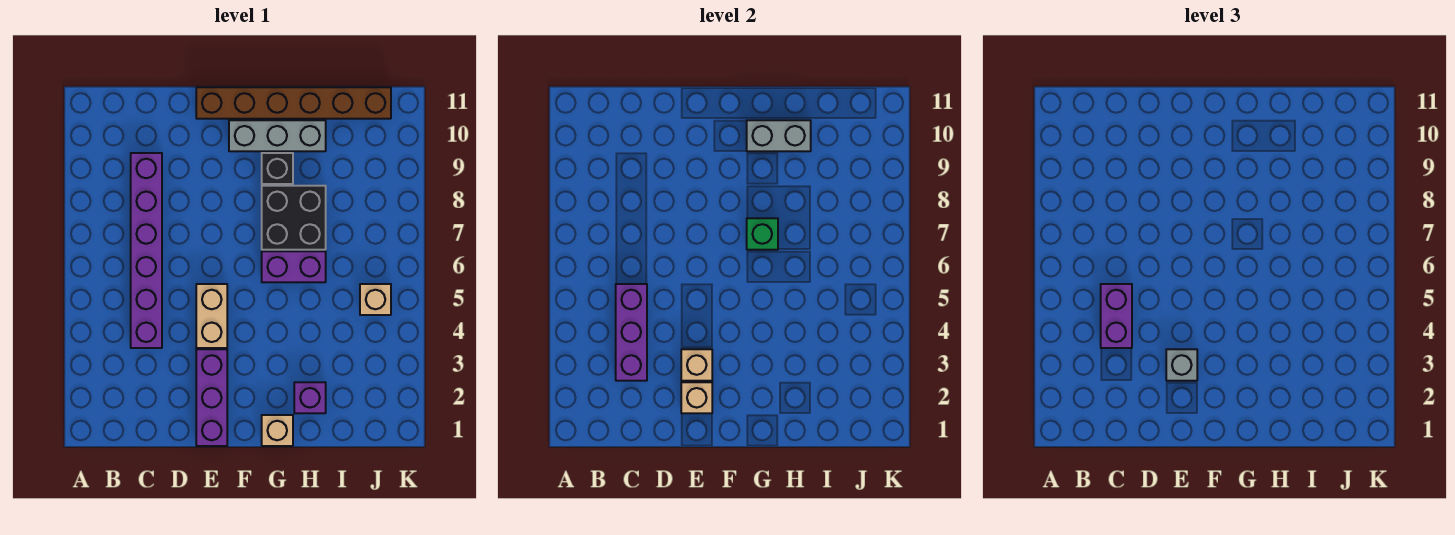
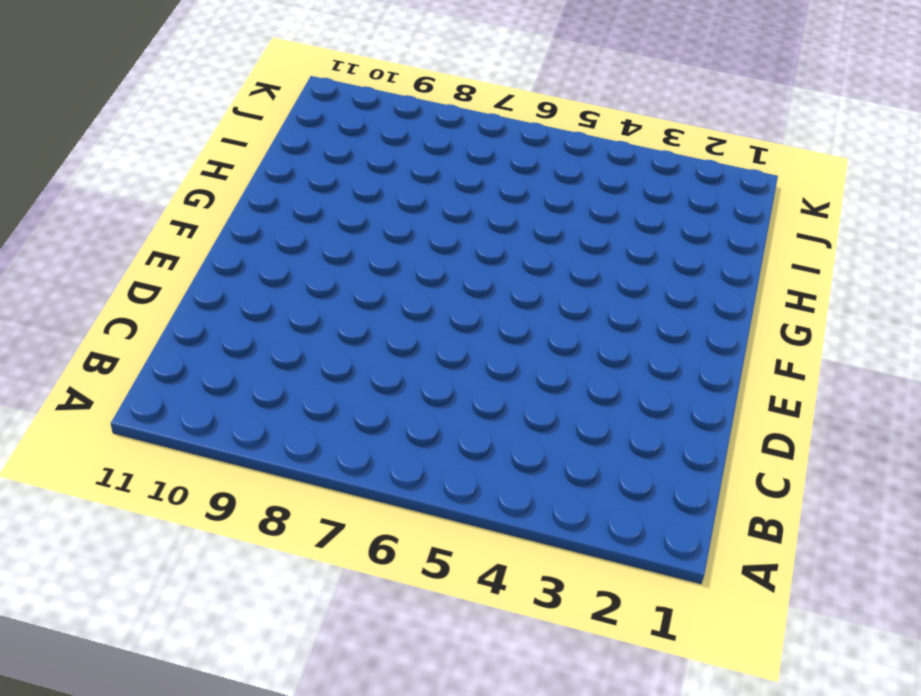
none -> purple 1x6 brick [131,153,162,348]
none -> purple 1x3 brick [196,349,227,446]
none -> tan 1x2 brick [196,284,227,348]

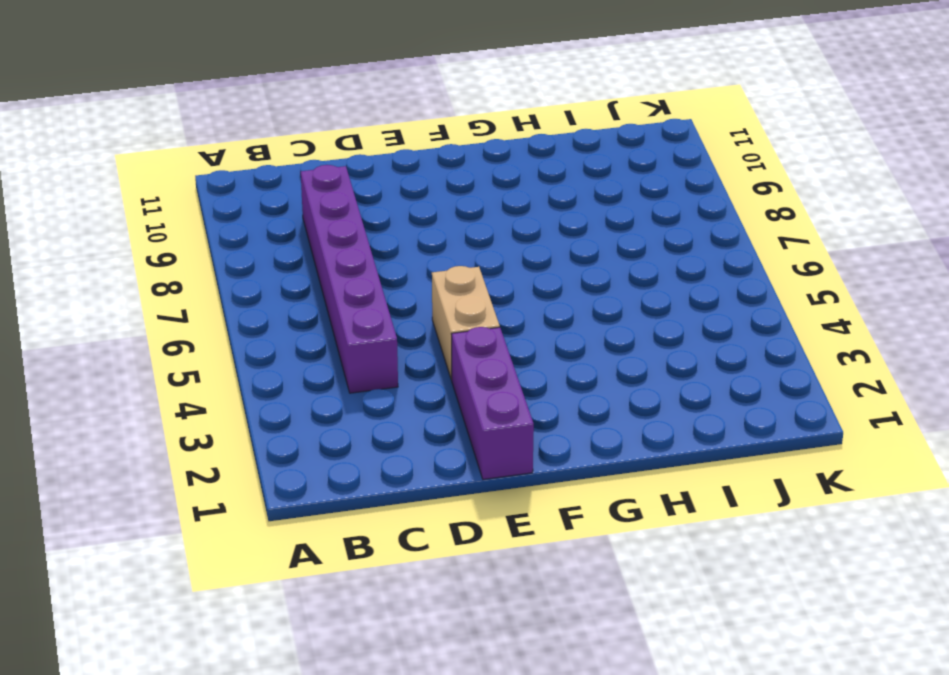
none -> brown 1x6 brick [196,87,391,119]
none -> grey 1x3 brick [229,120,326,151]
none -> tan 1x1 brick [262,415,293,446]

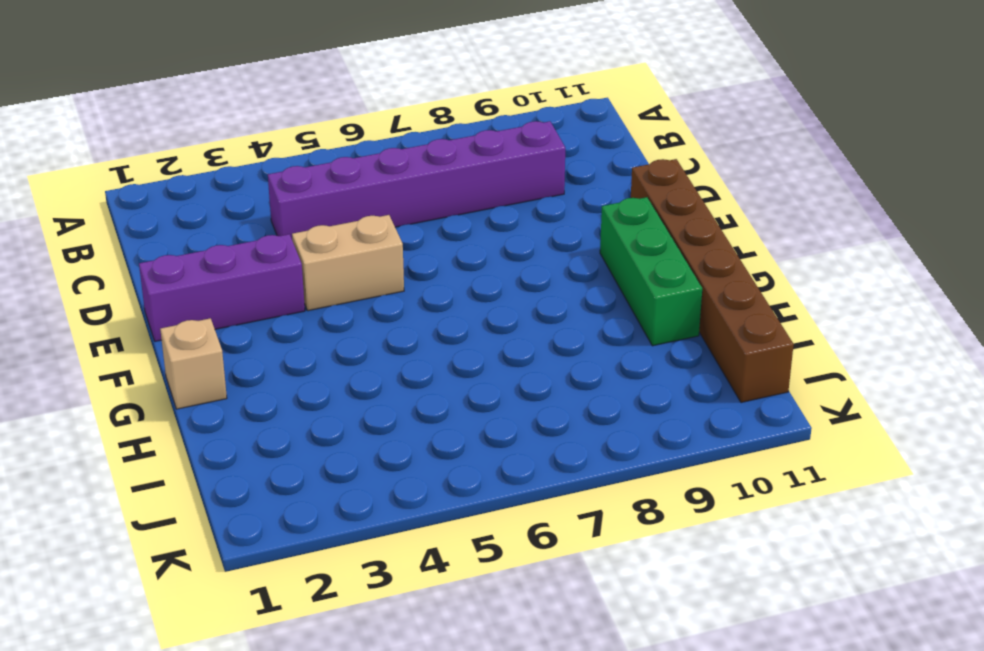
green 1x3 brick [600,197,702,346] -> grey 1x3 brick [229,120,326,151]
none -> purple 1x2 brick [262,251,326,282]
none -> black 2x2 brick [262,186,326,250]
none -> black 1x1 brick [262,153,293,184]

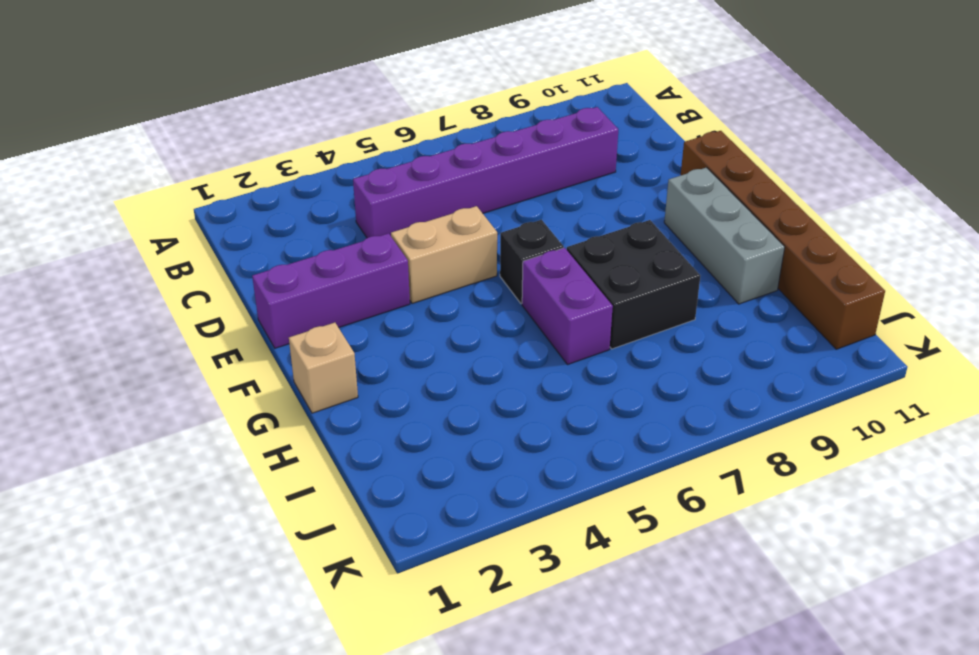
black 1x1 brick [500,220,564,304] -> black 1x1 brick moved to [262,153,293,184]
none -> purple 1x1 brick [294,382,326,413]
none -> tan 1x1 brick [360,284,391,315]
none -> purple 1x3 brick [616,284,647,381]

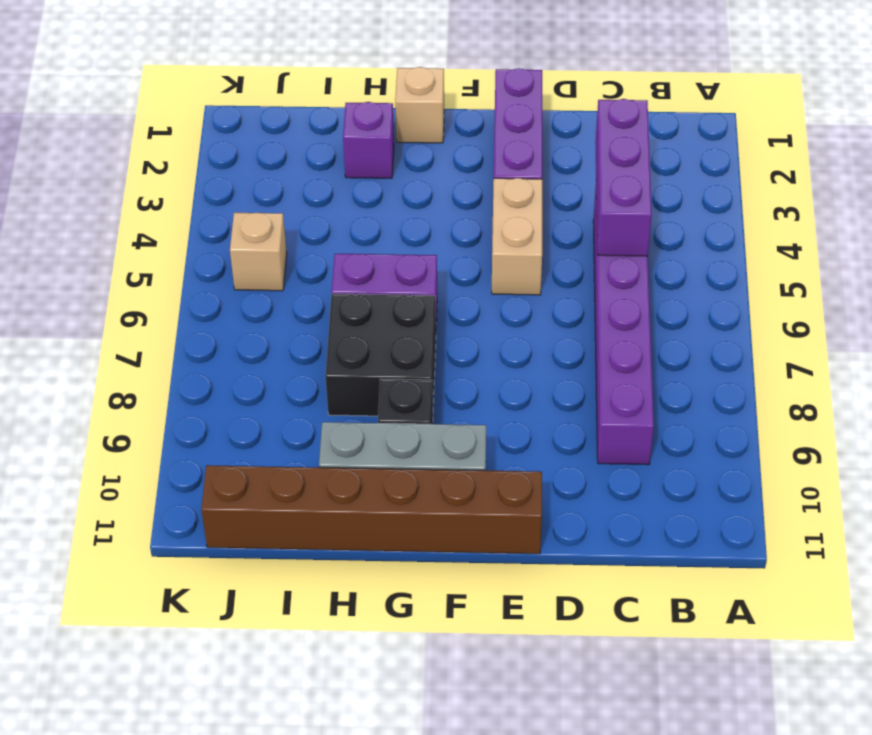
none -> tan 1x1 brick [681,382,712,413]
none -> tan 1x1 brick [681,349,712,381]
none -> green 1x1 brick [747,218,778,250]

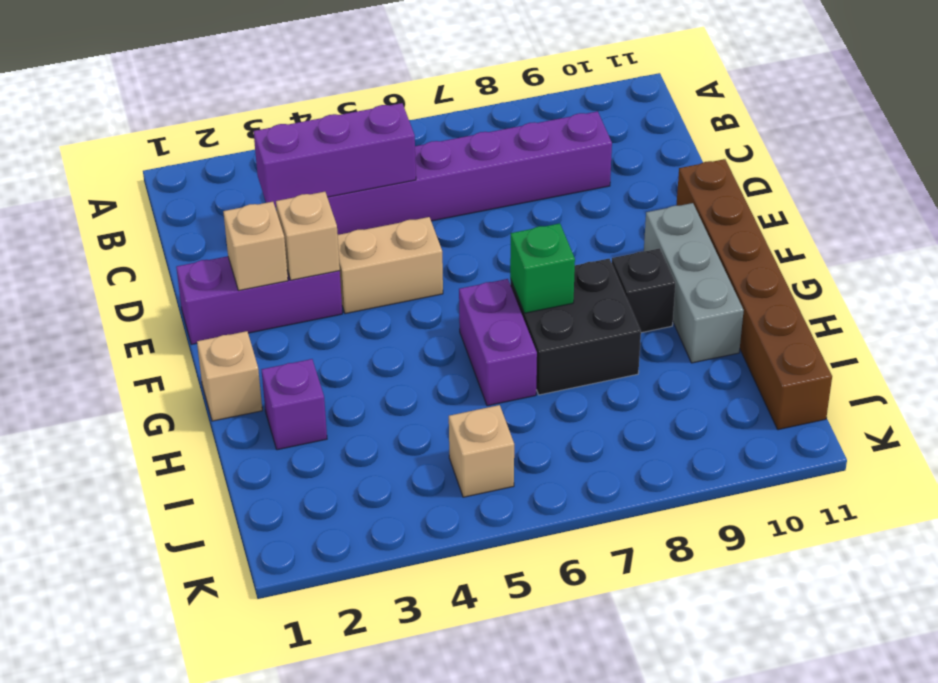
none -> grey 1x2 brick [747,120,811,151]
none -> purple 1x2 brick [1101,284,1132,348]
none -> grey 1x1 brick [1166,349,1197,381]

